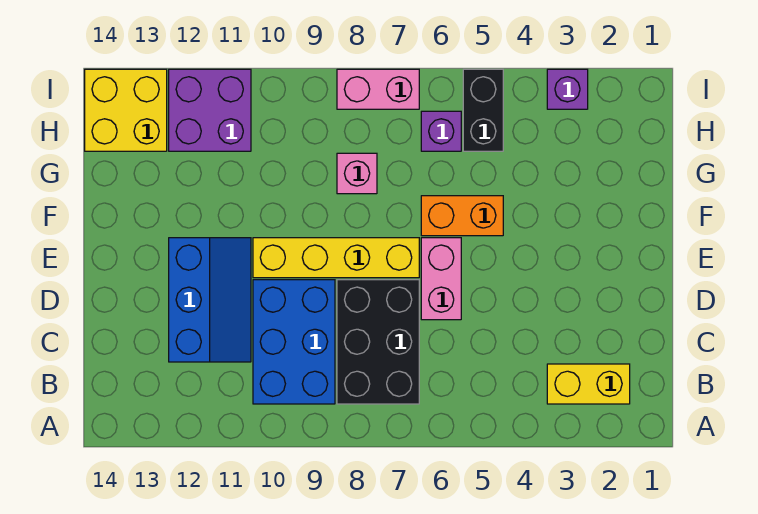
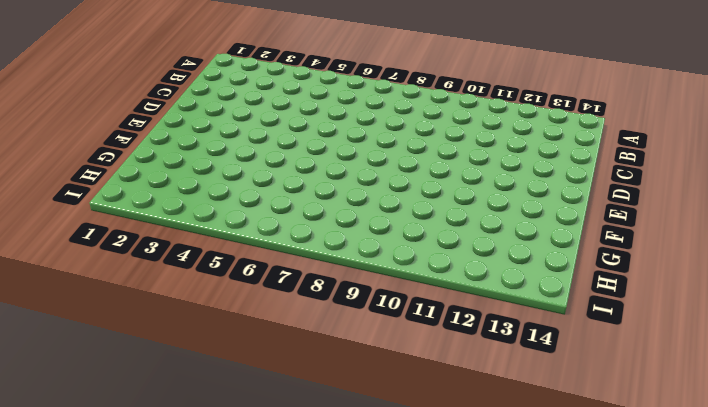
none -> yellow 1x2 brick [547,364,630,404]
none -> black 2x3 brick [337,280,419,404]
none -> blue 2x3 brick [253,280,335,404]

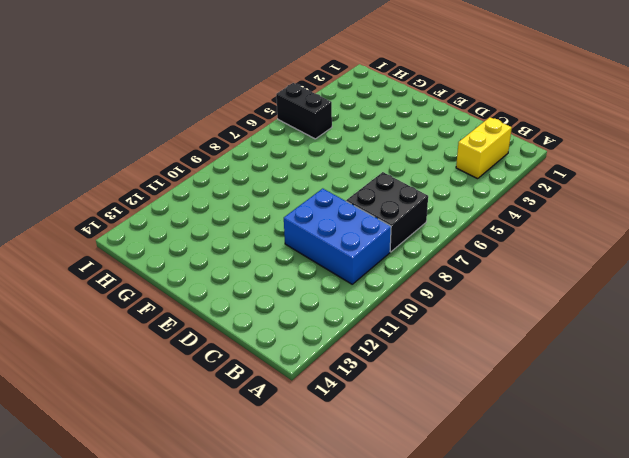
black 2x2 brick [346,172,428,252] -> black 2x3 brick [337,280,419,404]
none -> blue 2x3 slope [169,238,251,362]
none -> pink 1x2 brick [421,238,461,320]
none -> yellow 1x4 brick [253,238,419,278]

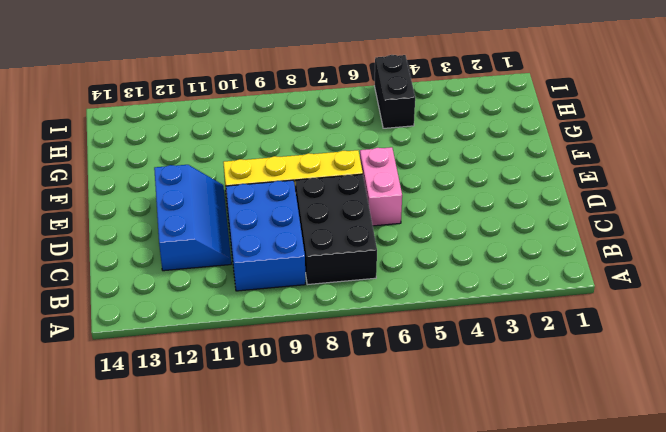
none -> yellow 1x2 brick [547,364,630,404]
none -> orange 1x2 brick [421,196,503,236]
none -> pink 1x1 brick [337,153,377,194]

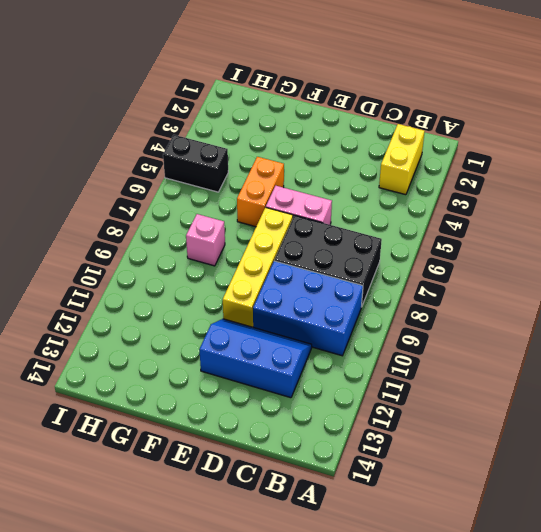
none -> purple 1x1 brick [421,111,461,151]
none -> purple 2x2 brick [169,69,251,151]
none -> yellow 2x2 brick [85,69,167,151]

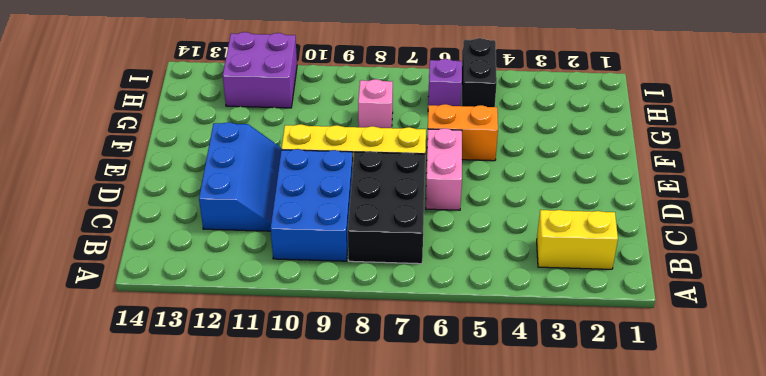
none -> yellow 2x2 brick [85,69,167,151]
none -> purple 1x1 brick [547,69,588,109]
none -> pink 1x2 brick [337,69,419,109]

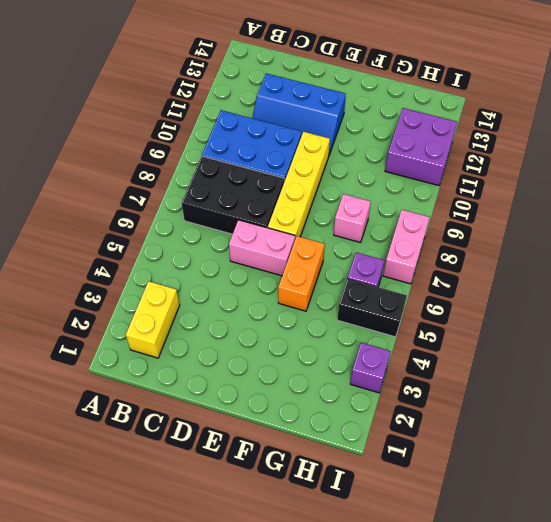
none -> yellow 2x2 brick [85,69,167,151]

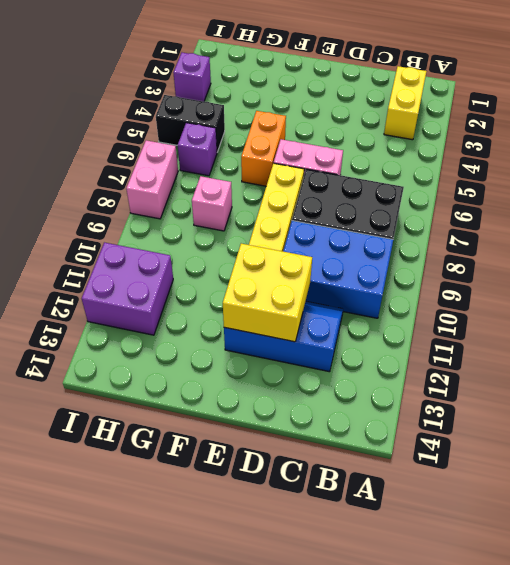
yellow 2x2 brick [223,244,312,342] -> yellow 2x2 brick moved to [85,69,167,151]

